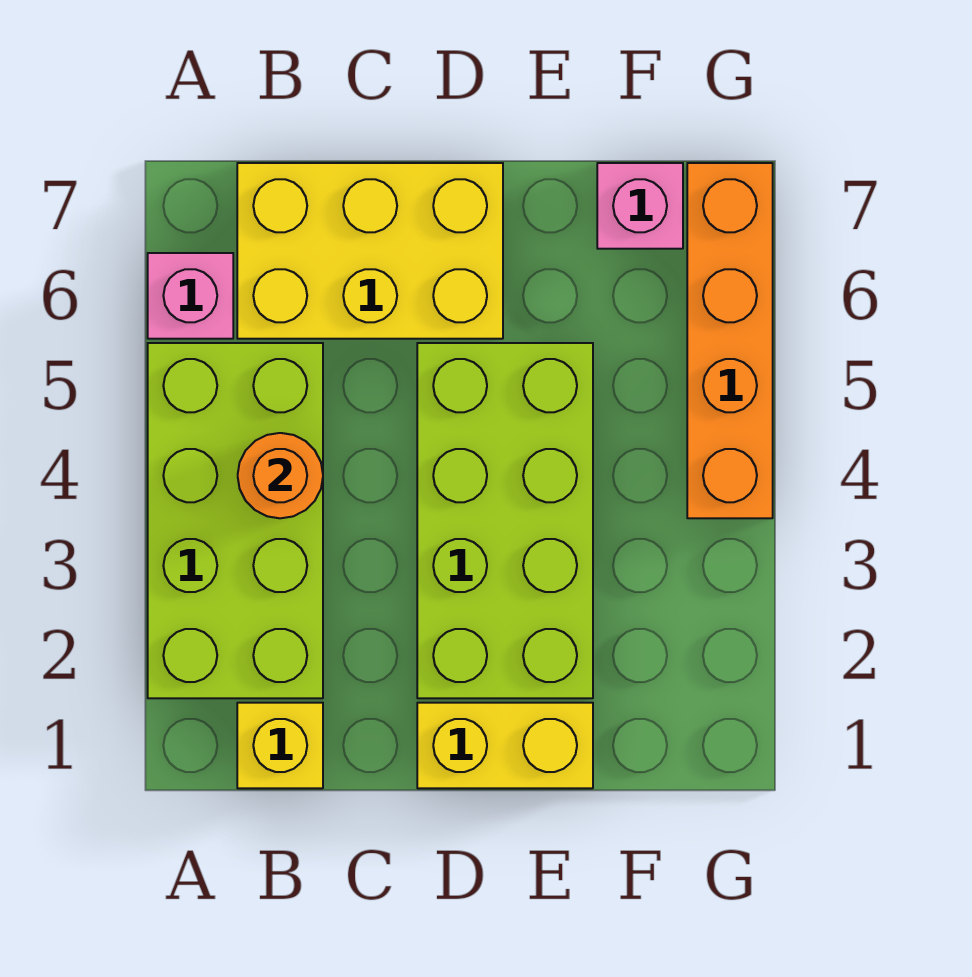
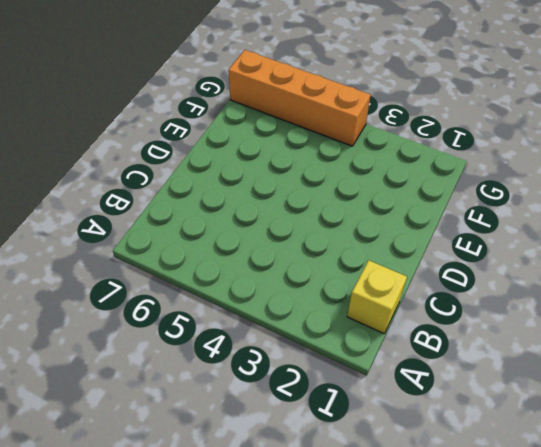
none -> lime 2x4 brick [148,343,323,698]
none -> pink 1x1 brick [148,253,233,339]

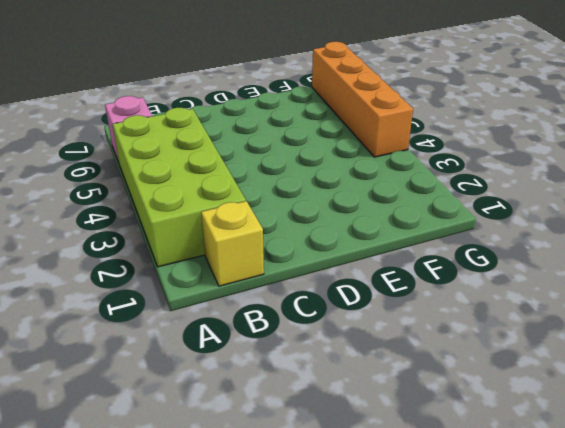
none -> yellow 2x3 brick [237,163,503,339]
none -> yellow 1x2 brick [417,703,593,788]

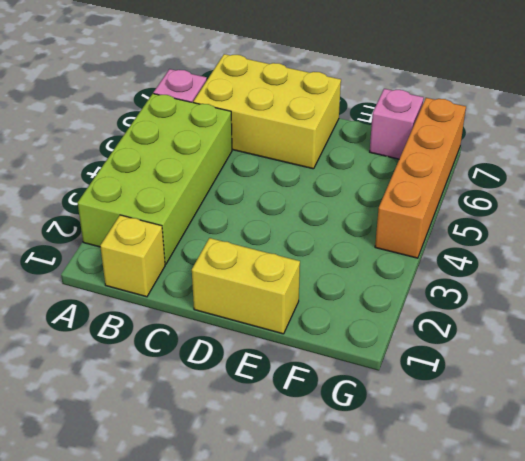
none -> lime 2x4 brick [417,343,593,698]
none -> orange 1x1 round brick [238,433,323,518]

